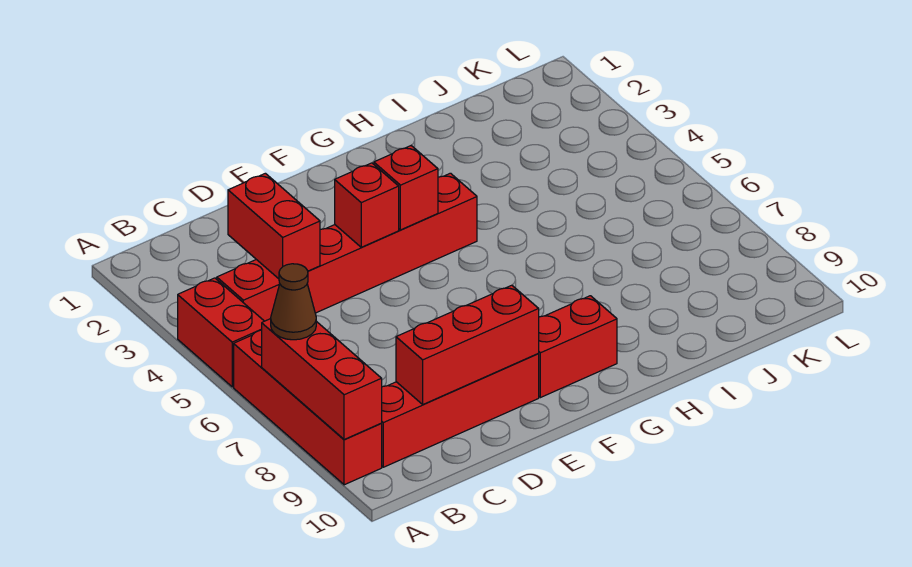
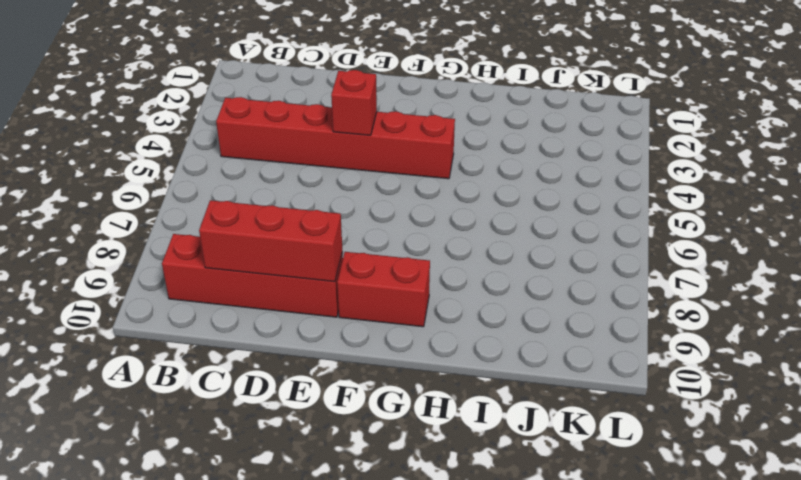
none -> red 1x2 brick [178,278,264,387]
none -> red 1x4 brick [234,330,382,485]

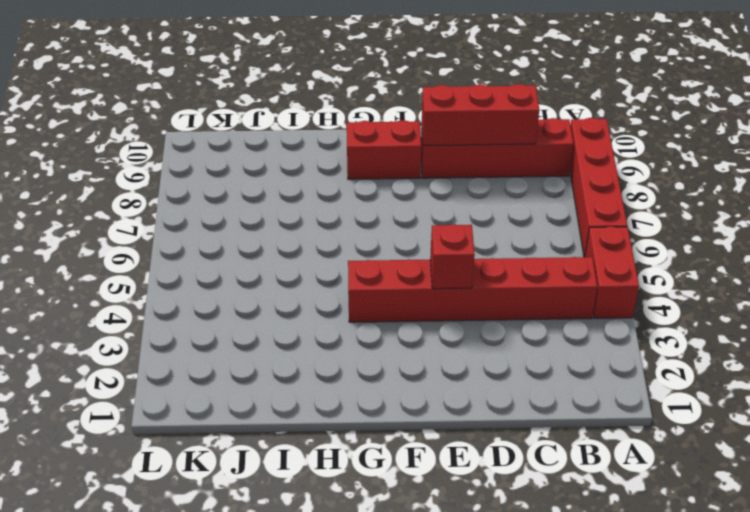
none -> red 1x3 brick [262,319,382,440]
none -> red 1x2 brick [228,173,320,279]

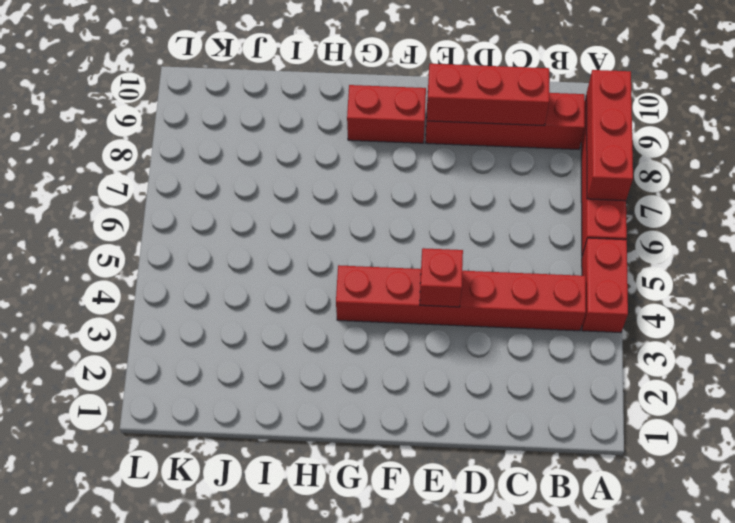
none -> red 1x2 brick [228,173,320,279]
none -> red 1x1 brick [374,146,438,230]

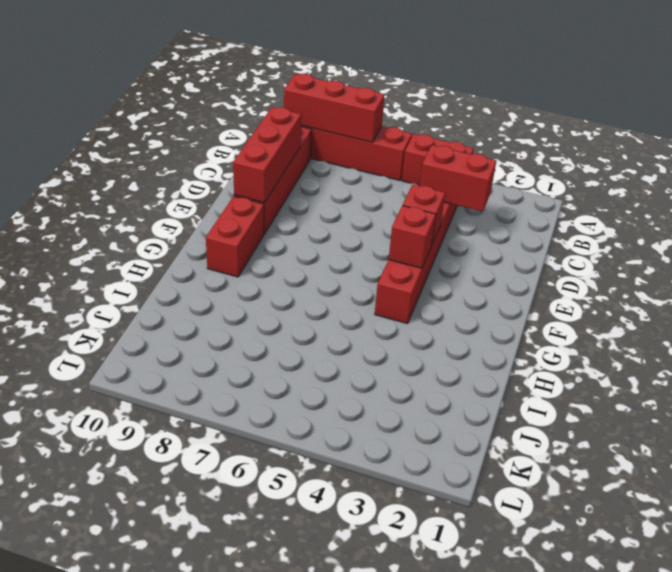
none -> brown 1x1 cone [271,264,316,340]

